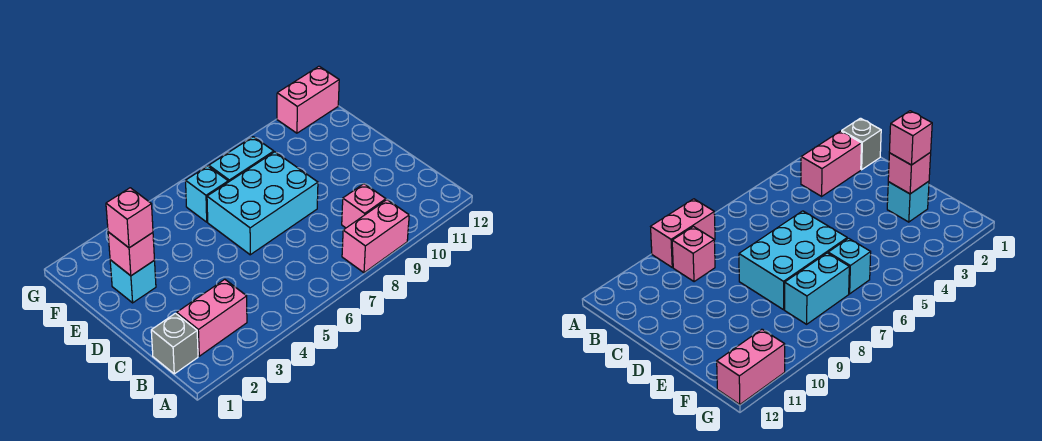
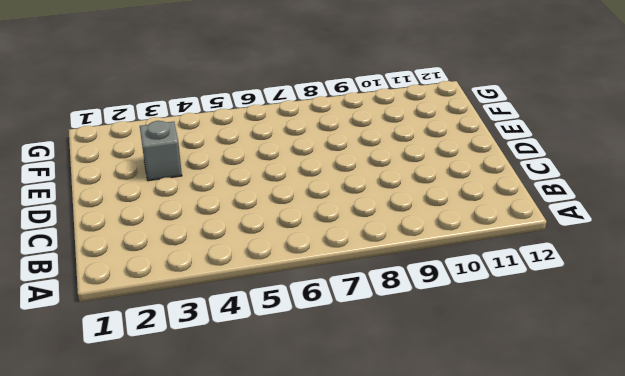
grey 1x1 brick [140,121,182,181] -> grey 1x1 brick moved to [151,313,198,374]
none -> pink 1x2 brick [342,200,409,273]
none -> pink 1x2 brick [177,279,247,356]

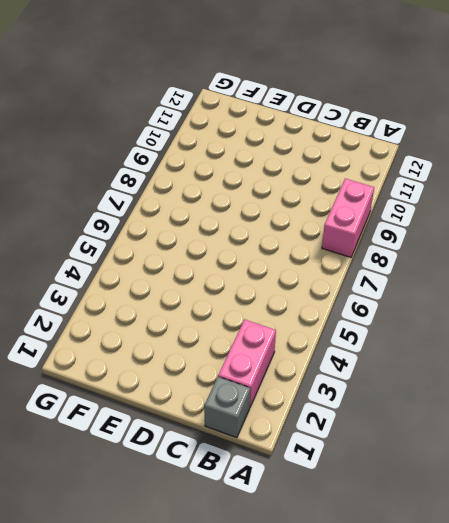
none -> pink 1x1 brick [342,184,386,228]
none -> cyan 2x3 brick [207,152,318,255]

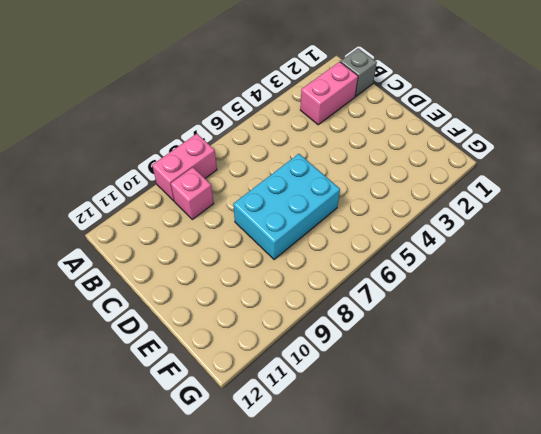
none -> cyan 1x1 brick [110,260,156,303]
none -> cyan 1x1 brick [186,166,228,222]

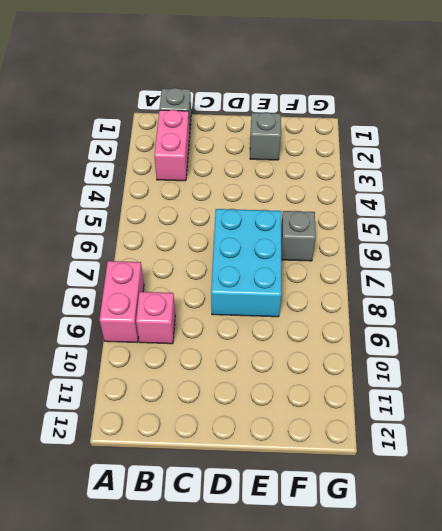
grey 1x1 brick [250,112,281,160] -> cyan 1x1 brick [110,260,156,303]
grey 1x1 brick [281,211,316,261] -> cyan 1x1 brick [186,166,228,222]
none -> cyan 1x2 brick [209,137,274,182]
none -> pink 1x2 brick [277,66,339,133]

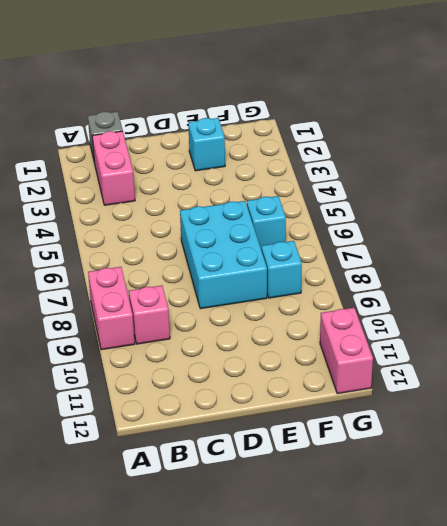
cyan 1x1 brick [262,241,302,298] -> cyan 1x2 brick [209,137,274,182]
none -> pink 1x1 brick [108,232,154,276]
none -> pink 1x1 brick [106,188,153,248]

